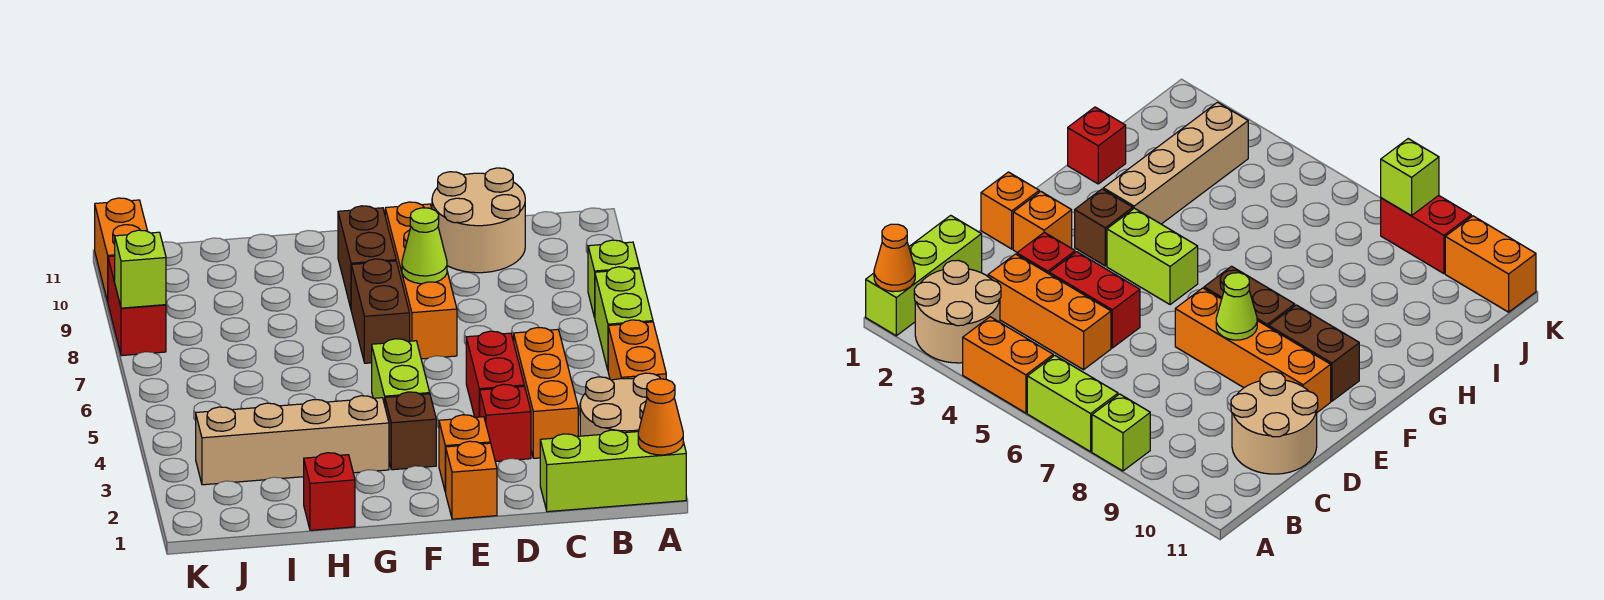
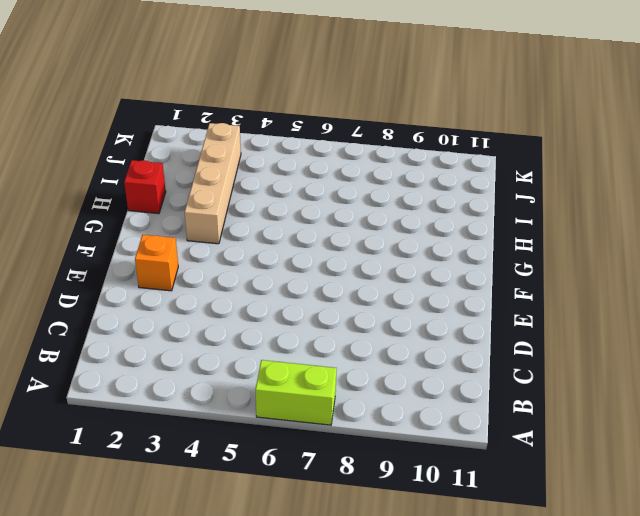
none -> lime 1x3 brick [540,430,686,512]
none -> tan 2x2 round brick [580,373,660,436]
none -> orange 1x2 brick [608,320,666,380]

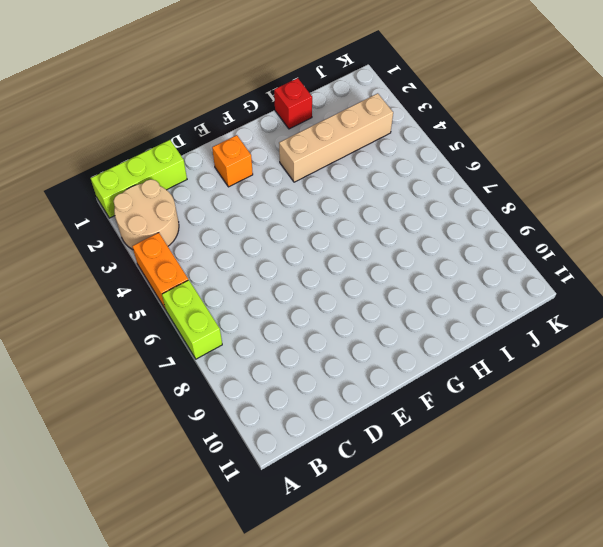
none -> lime 1x1 brick [588,240,640,318]
none -> orange 1x3 brick [513,328,578,458]
none -> tan 2x2 round brick [432,168,525,273]

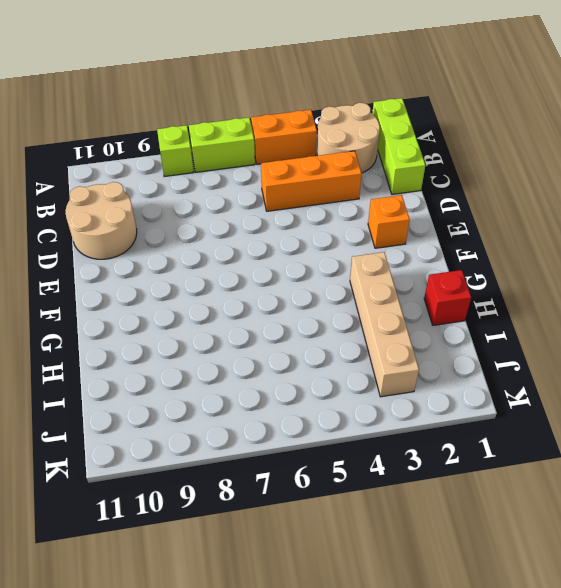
none -> red 1x1 brick [480,384,531,461]
none -> red 1x2 brick [466,331,524,417]
none -> orange 1x1 brick [446,441,497,519]

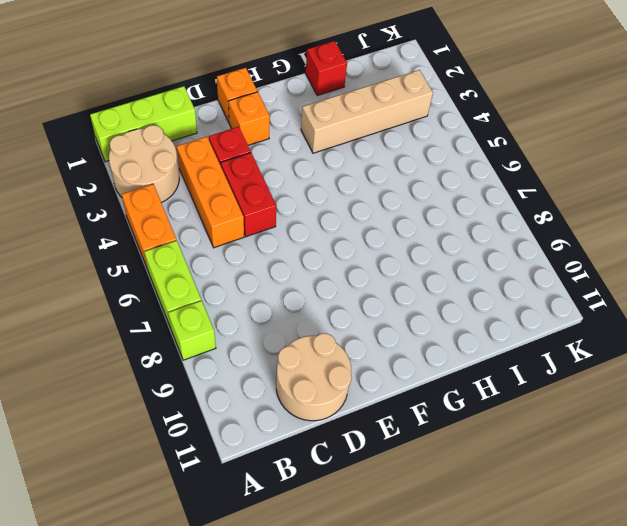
none -> orange 1x4 brick [385,202,457,359]
none -> brown 1x1 brick [385,392,436,470]
none -> lime 1x2 brick [372,339,430,405]

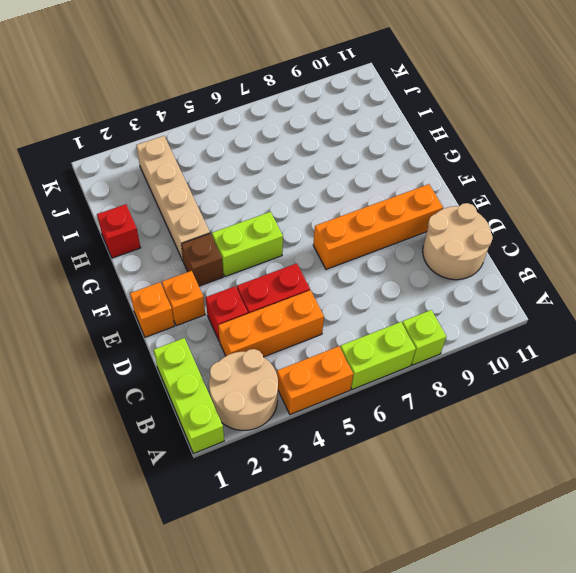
none -> brown 1x2 brick [351,259,410,363]
none -> brown 1x2 brick [338,206,396,308]
none -> red 1x2 brick [108,256,166,356]

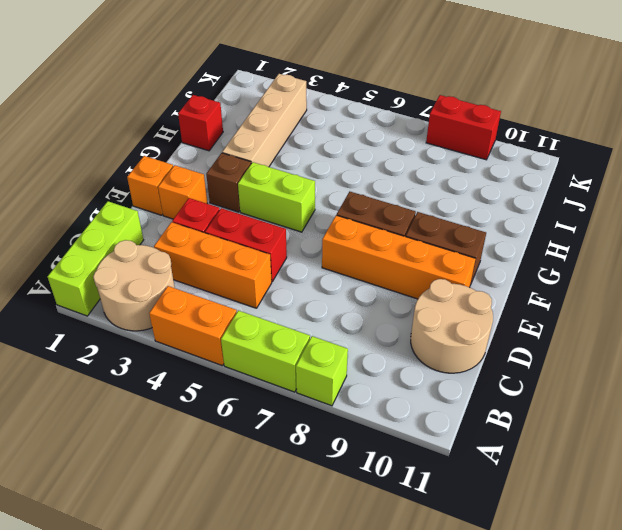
none -> orange 1x2 brick [95,198,147,301]
none -> orange 1x1 cone [638,379,683,455]
none -> lime 1x1 cone [402,208,447,284]

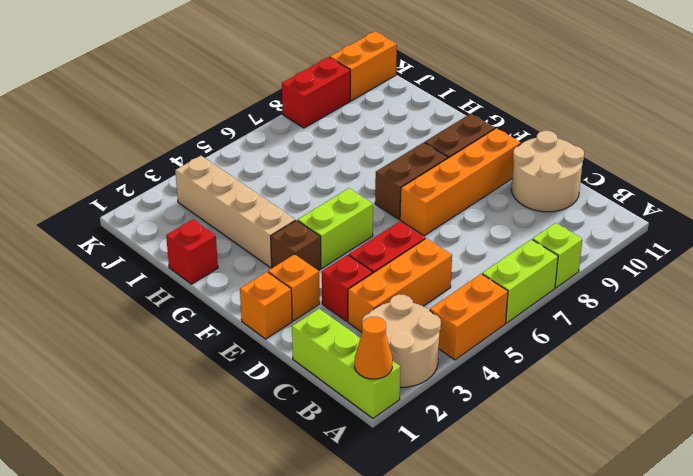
none -> lime 1x1 cone [402,208,447,284]
none -> lime 1x1 brick [115,230,166,308]

